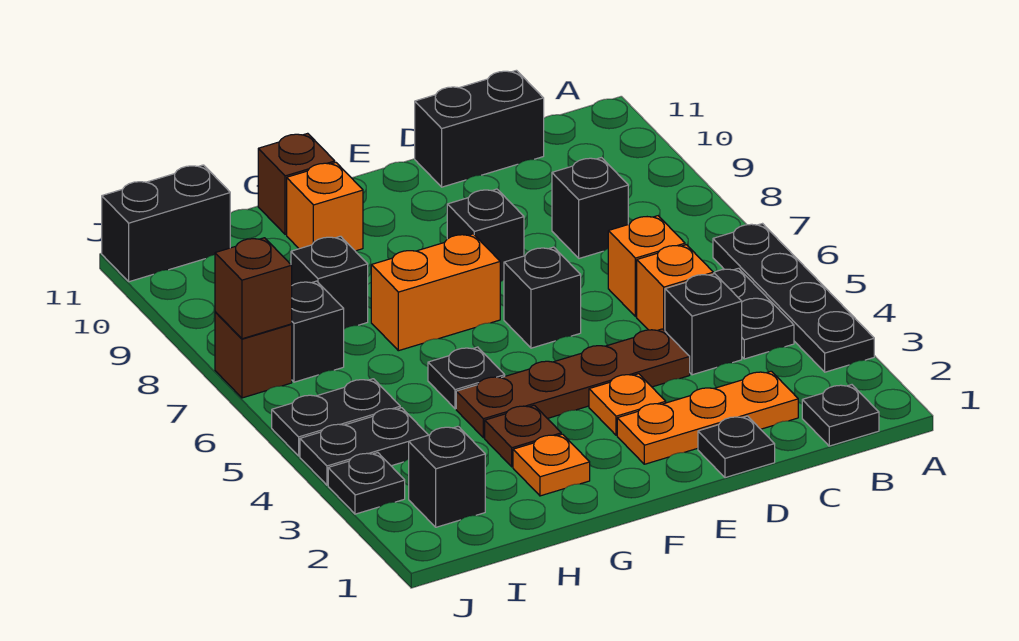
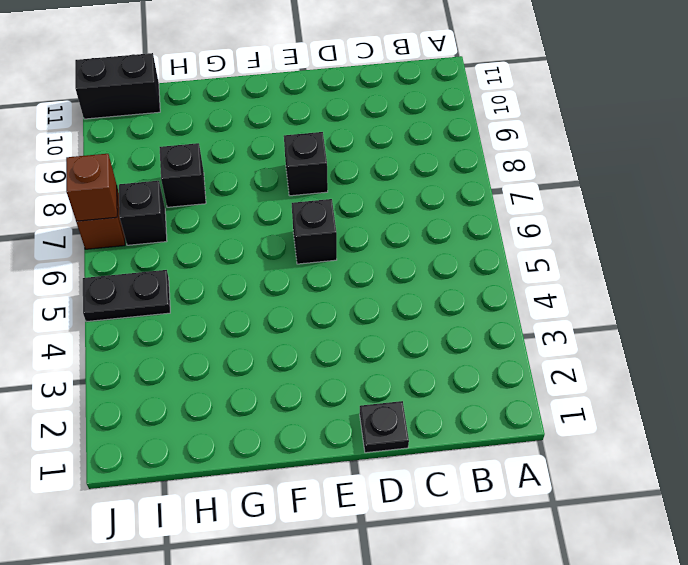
none -> black 1x4 plate [713,224,874,372]
none -> black 1x1 plate [802,385,879,446]
none -> black 1x2 plate [713,268,794,359]

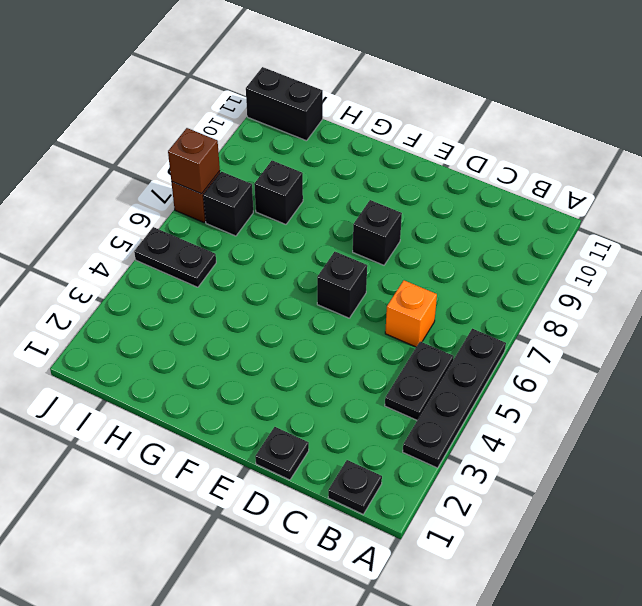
none -> orange 1x3 plate [617,371,798,464]
none -> black 1x1 brick [665,274,742,375]
none -> orange 1x1 brick [637,245,713,331]

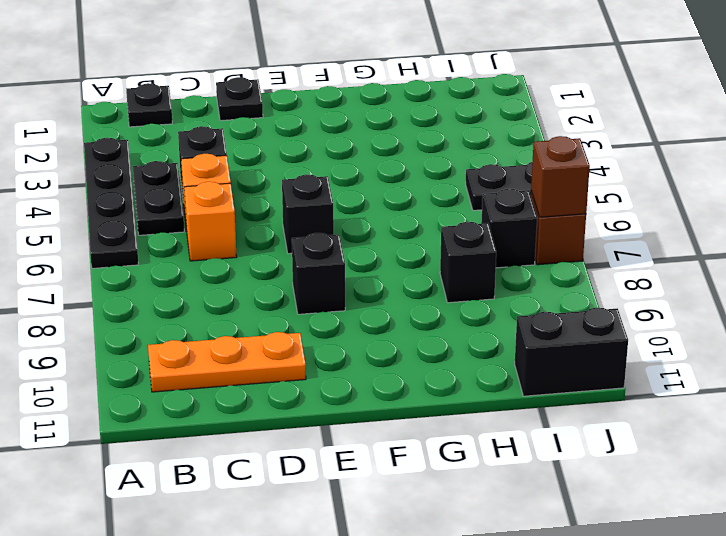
orange 1x3 plate [148,332,306,392] -> orange 1x3 plate moved to [617,371,798,464]
none -> black 1x1 brick [552,157,628,258]
none -> black 1x2 brick [415,70,544,187]
none -> brown 1x4 plate [456,329,690,438]

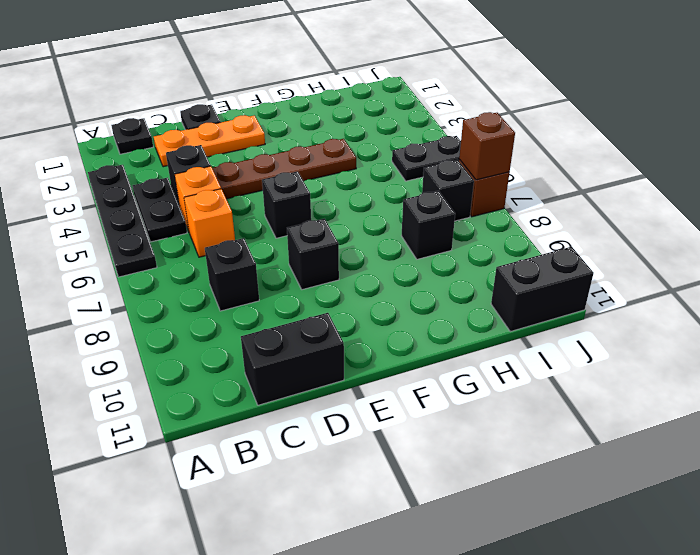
none -> orange 1x1 plate [589,374,666,435]
none -> orange 1x2 brick [371,234,500,351]
none -> orange 1x1 plate [513,434,590,496]

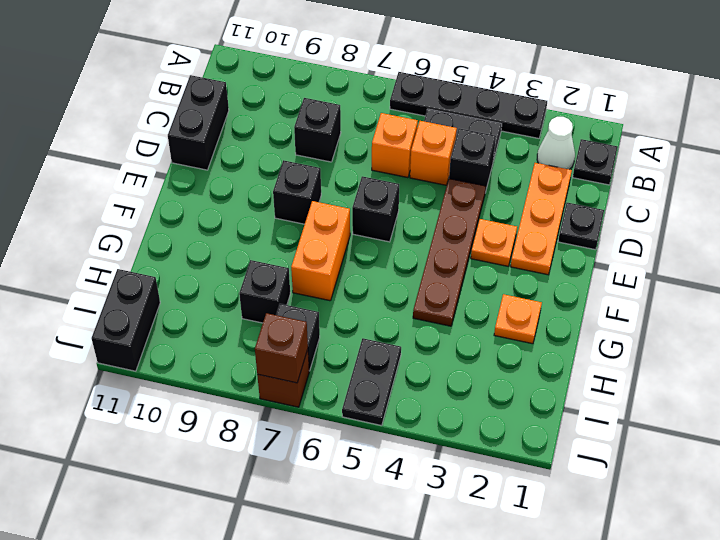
white 1x1 cone [537,117,575,169] -> none
none -> brown 1x1 plate [485,405,561,467]
none -> black 1x1 plate [428,347,505,409]
none -> orange 1x1 brick [287,163,363,251]

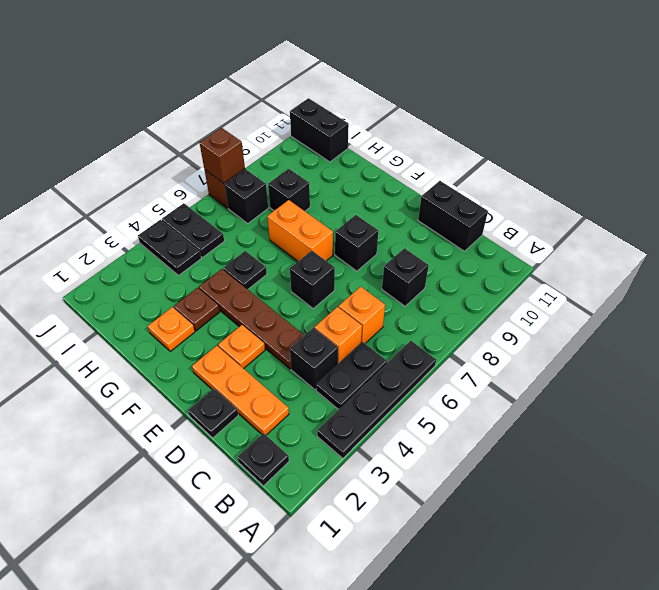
none -> orange 1x1 brick [287,163,363,251]
none -> brown 1x1 brick [258,133,335,234]
none -> black 1x1 brick [409,426,485,527]

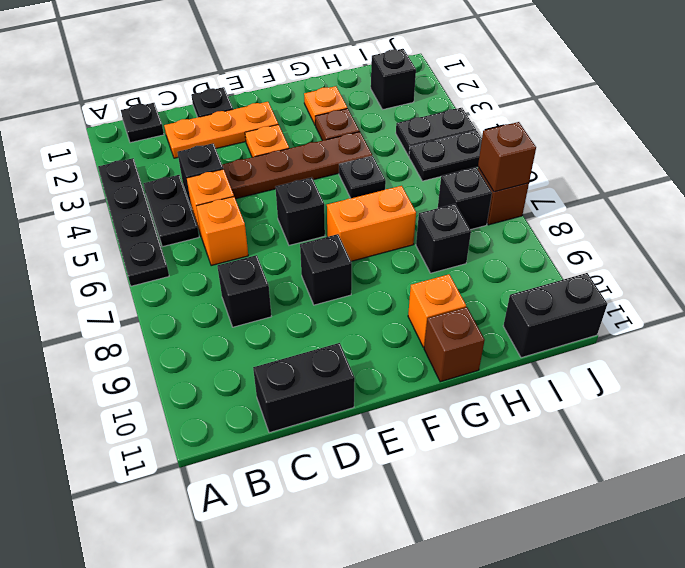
none -> black 1x1 plate [328,453,405,514]

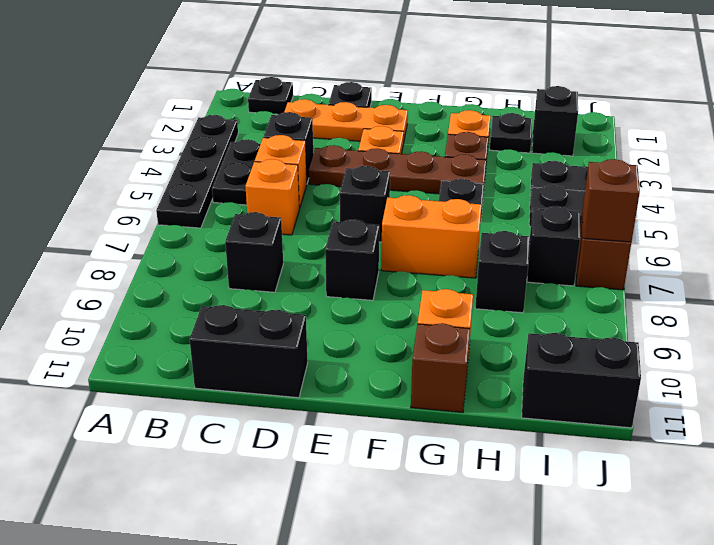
black 1x1 plate [490,113,532,153] -> black 1x1 plate moved to [328,453,405,514]

